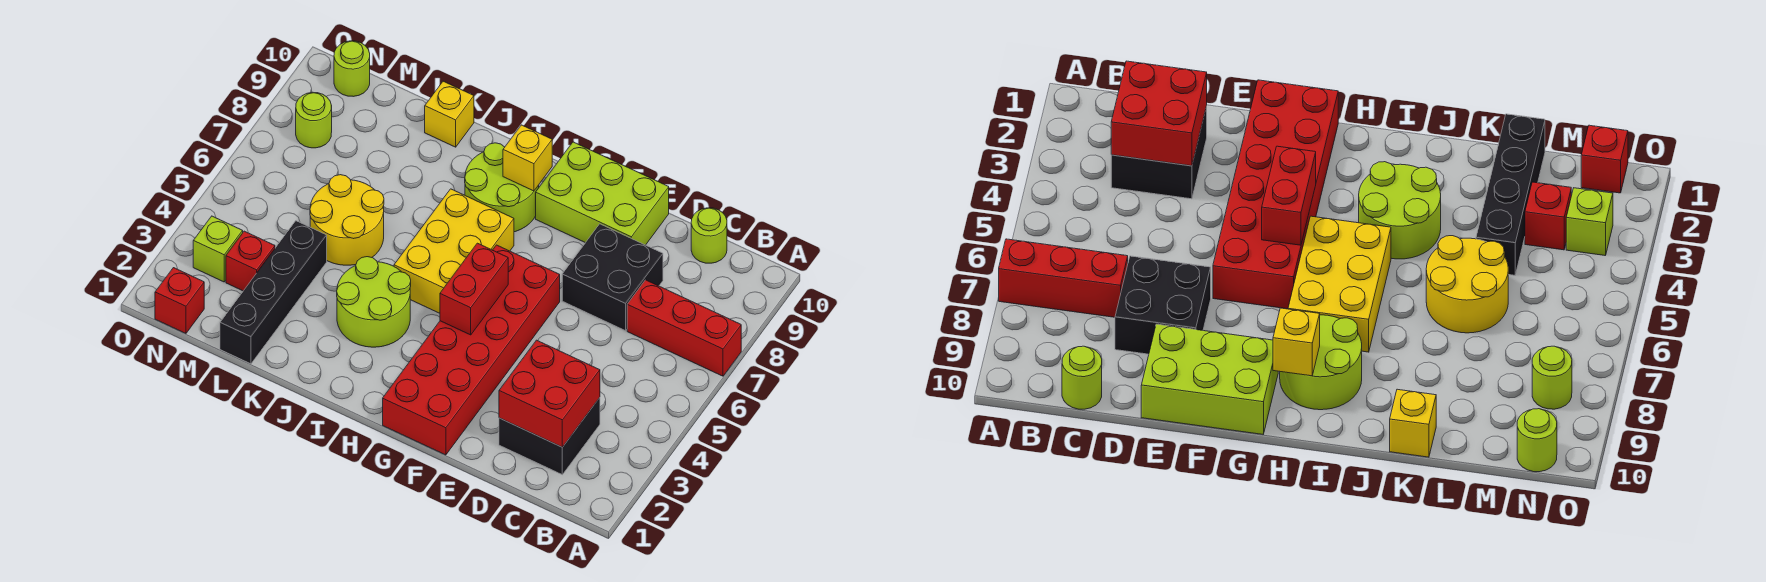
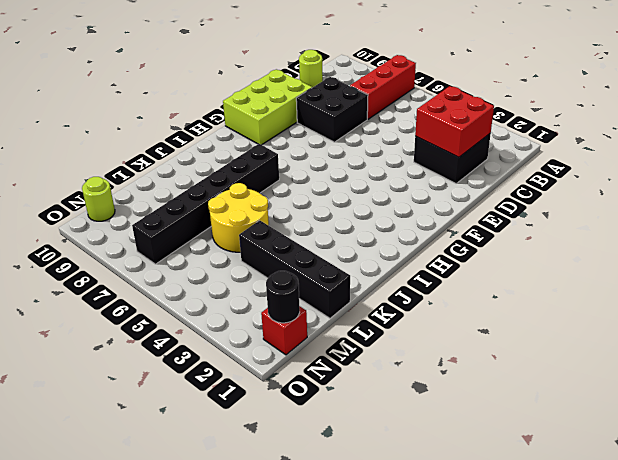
black 1x6 brick [132,144,279,264] -> yellow 2x3 brick [394,189,514,313]
black 1x1 round brick [266,271,300,323] -> none
none -> red 2x6 brick [383,245,560,455]
none -> lime 2x2 round brick [465,143,539,232]
none -> lime 2x2 round brick [337,257,411,347]

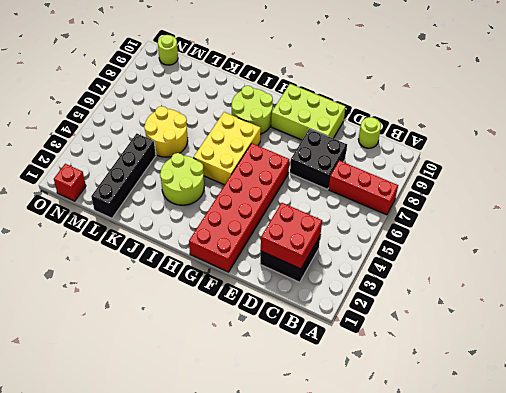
none -> yellow 1x1 brick [425,81,474,147]
none -> red 1x1 brick [226,231,275,291]
none -> lime 1x1 brick [193,216,243,282]

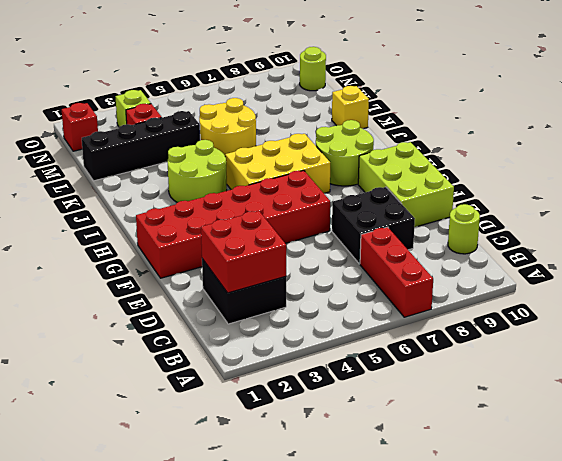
none -> lime 1x1 round brick [296,92,332,148]
none -> red 1x2 brick [440,243,508,335]
none -> yellow 1x1 brick [503,125,552,191]

